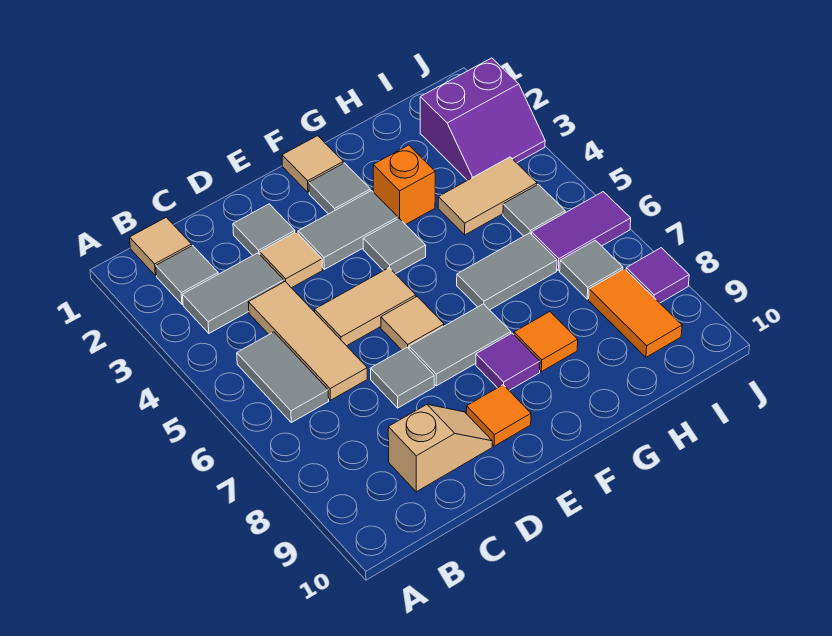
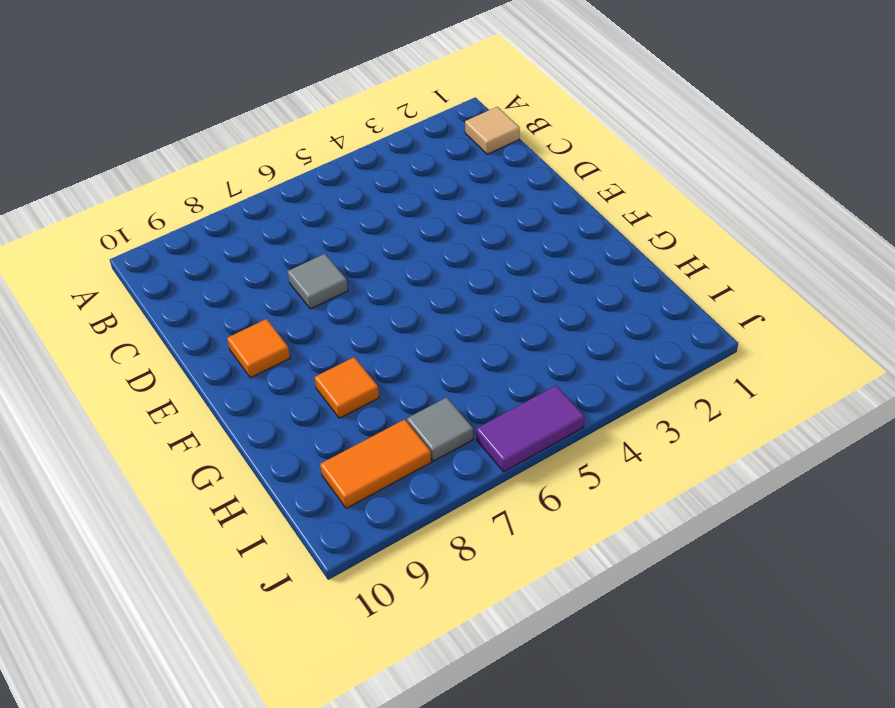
purple 1x2 tile [476,385,584,472] -> purple 1x2 tile turned to [532,192,631,270]
none -> grey 1x1 tile [156,246,218,304]
none -> grey 1x2 tile [183,253,284,333]
none -> grey 1x2 tile [237,332,329,423]

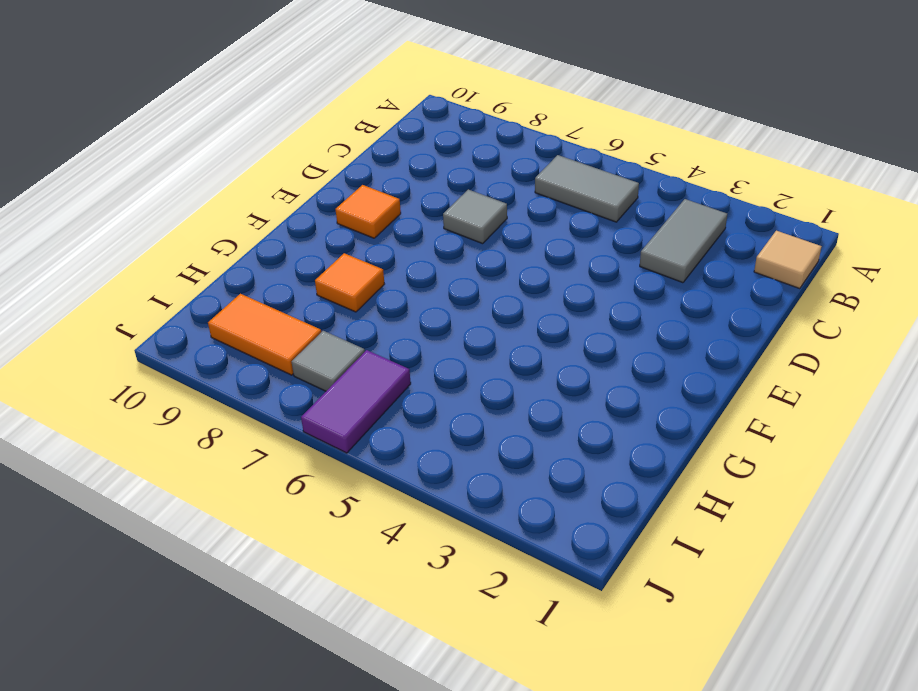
none -> grey 1x1 tile [156,246,218,304]
none -> tan 1x3 tile [248,282,367,400]
none -> tan 1x2 slope [388,404,492,492]

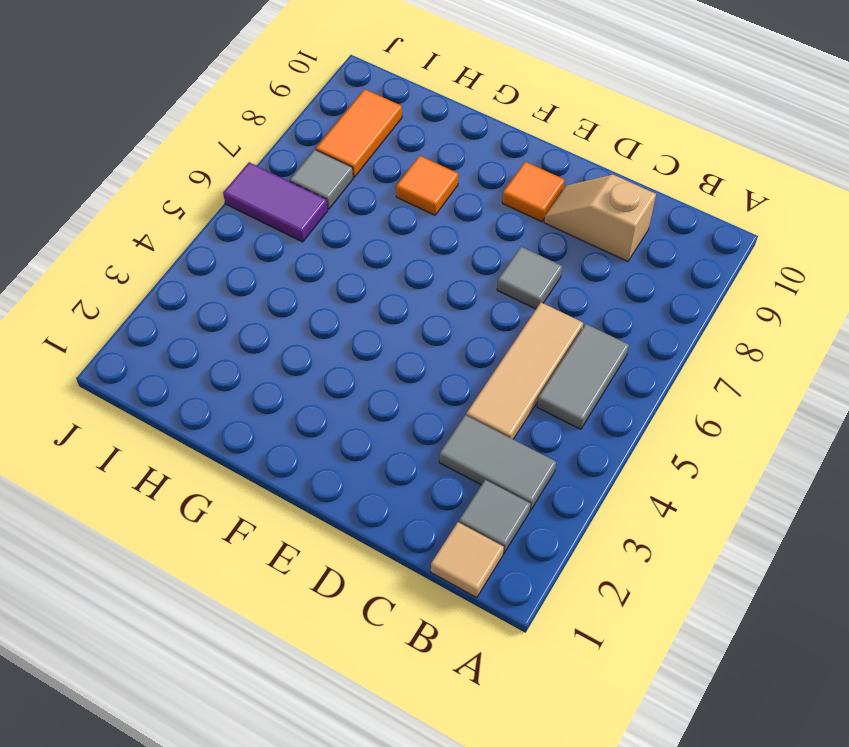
none -> grey 1x1 tile [233,204,295,255]
none -> tan 1x1 tile [260,232,322,288]
none -> tan 1x2 tile [315,268,416,346]

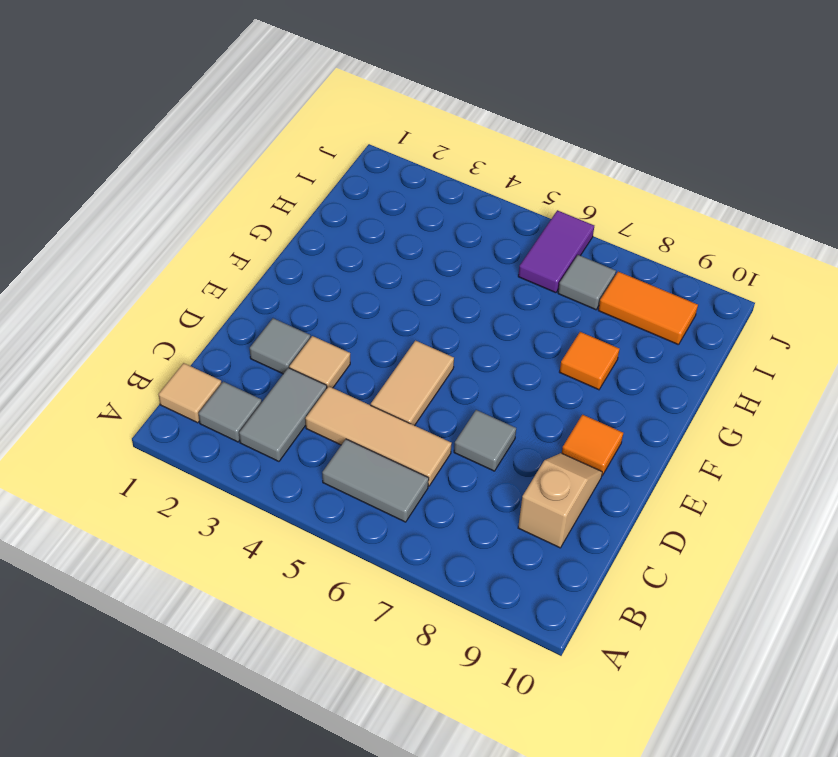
none -> grey 1x2 tile [298,191,398,269]
none -> tan 1x1 tile [381,297,444,350]
none -> grey 1x2 tile [409,304,511,386]

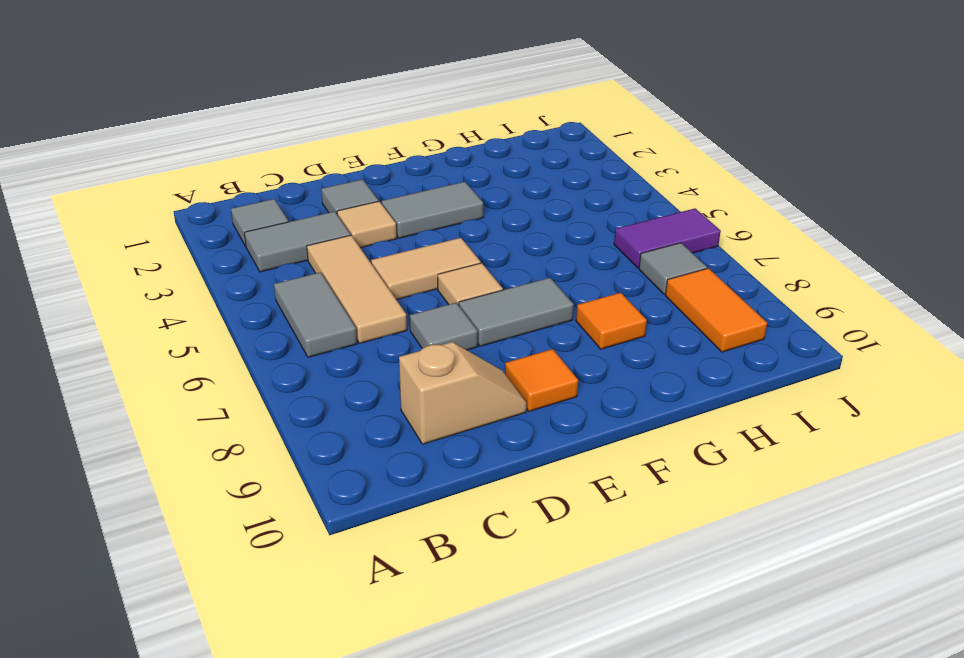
none -> tan 1x1 tile [130,217,192,276]
none -> tan 1x1 tile [282,136,343,193]
none -> grey 1x1 tile [309,163,370,214]

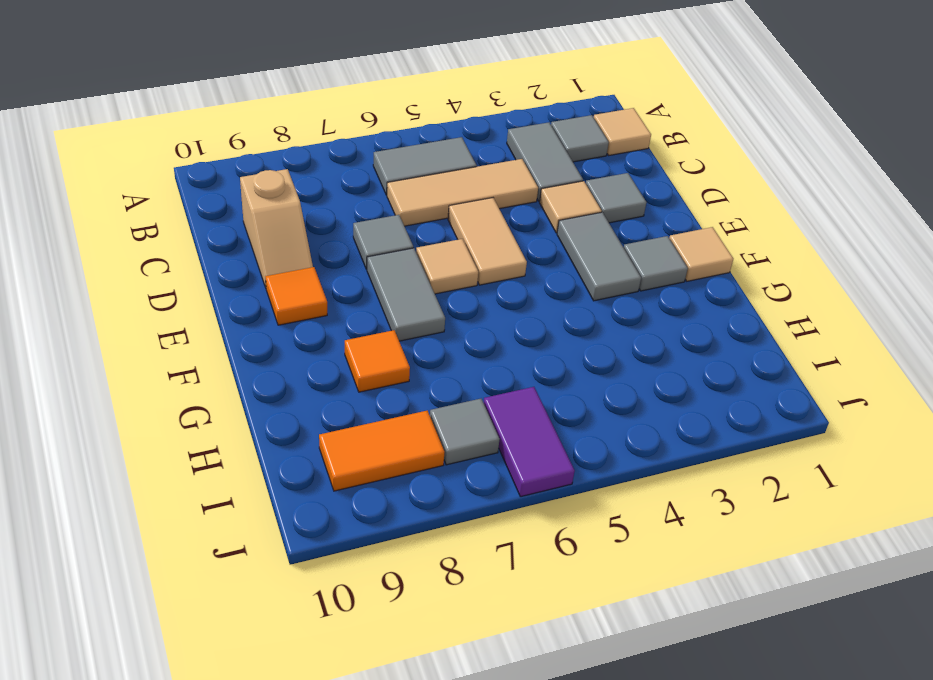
none -> grey 1x1 tile [363,219,426,274]
none -> purple 1x1 tile [476,333,540,390]
none -> orange 1x1 brick [373,145,435,225]

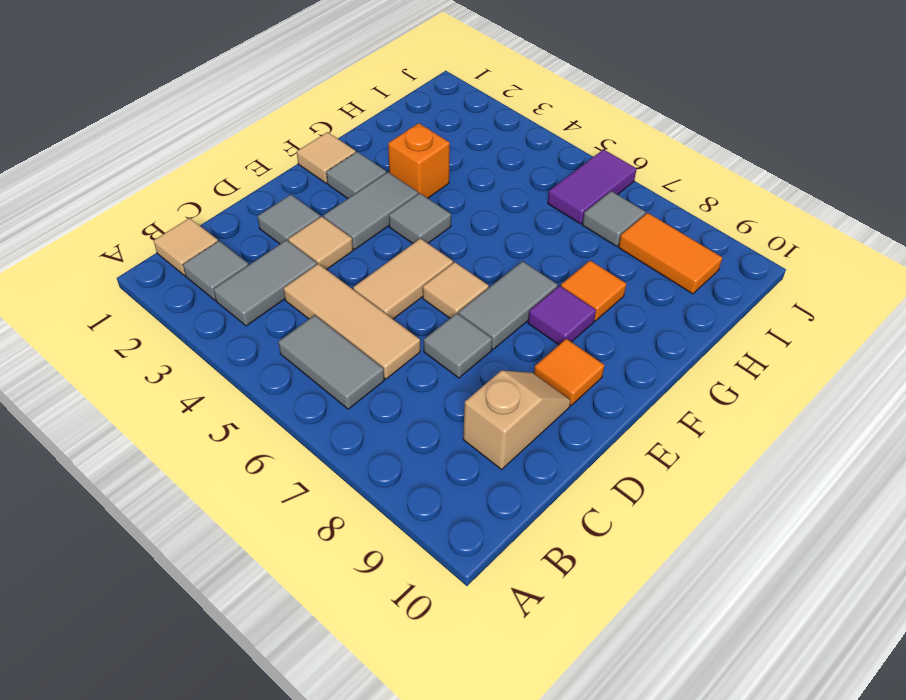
none -> grey 1x2 tile [457,233,557,310]
none -> tan 1x2 tile [438,157,537,235]
none -> purple 2x2 slope [420,58,545,180]

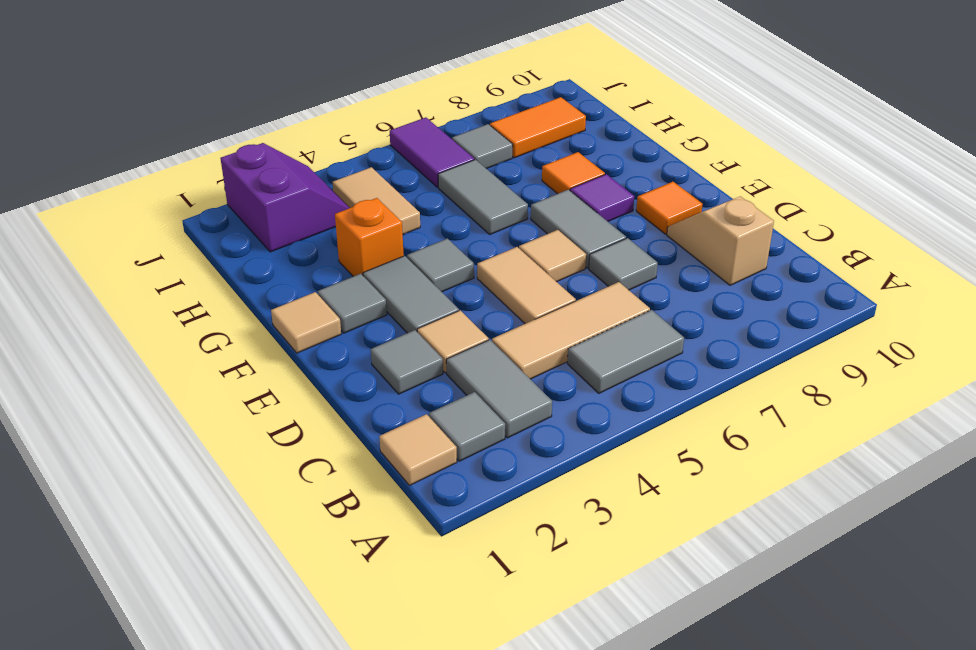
none -> grey 1x1 tile [503,184,565,236]
none -> purple 1x1 tile [626,248,689,303]

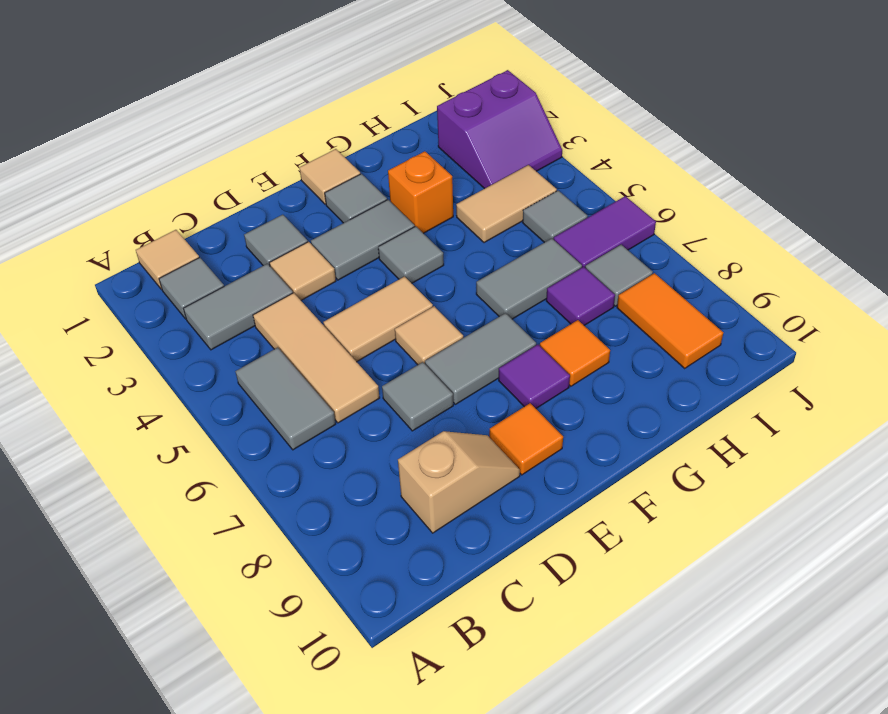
purple 1x1 tile [546,267,615,325] -> purple 1x1 tile moved to [626,248,689,303]

